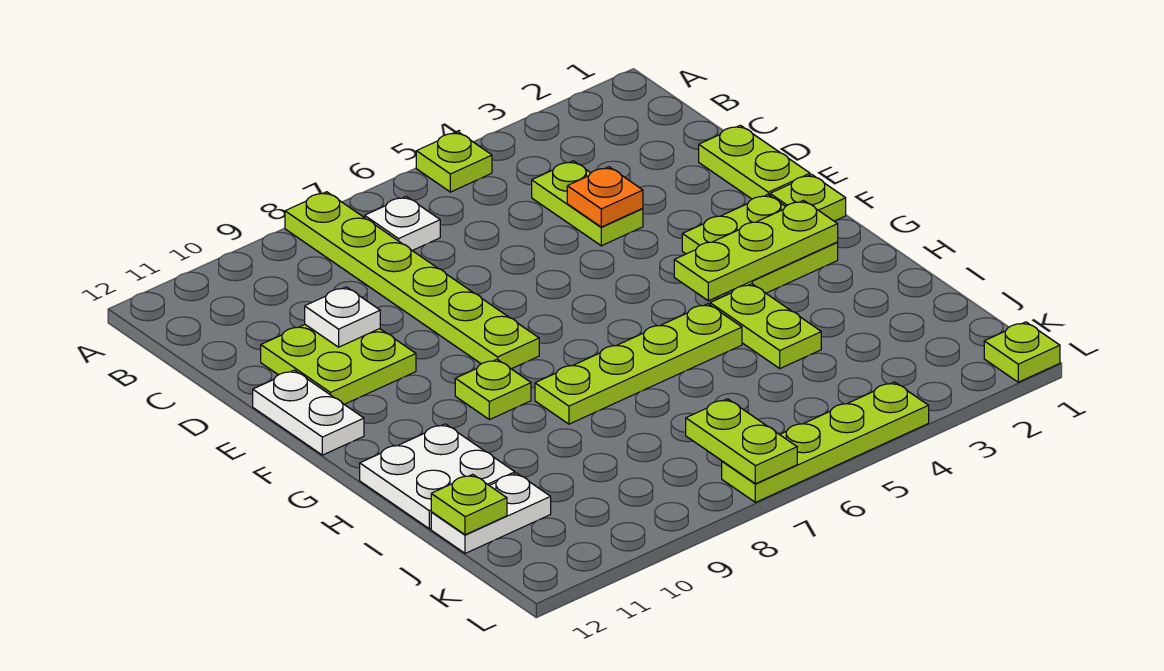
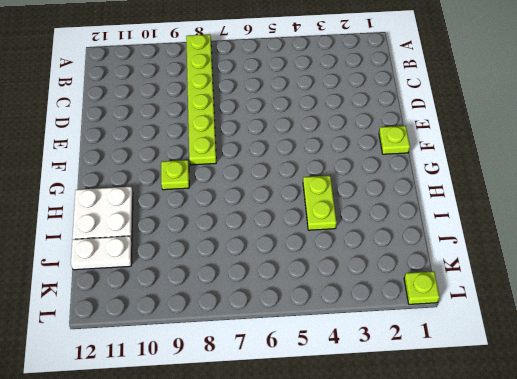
none -> lime 1x1 plate [416,132,492,192]
none -> white 1x1 plate [365,196,440,251]
none -> lime 1x2 plate [532,161,643,246]

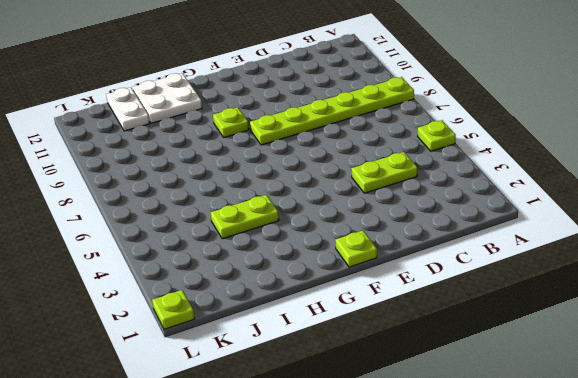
none -> white 1x1 plate [365,196,440,251]
none -> lime 1x2 plate [699,125,810,199]
none -> lime 2x2 plate [261,325,416,404]

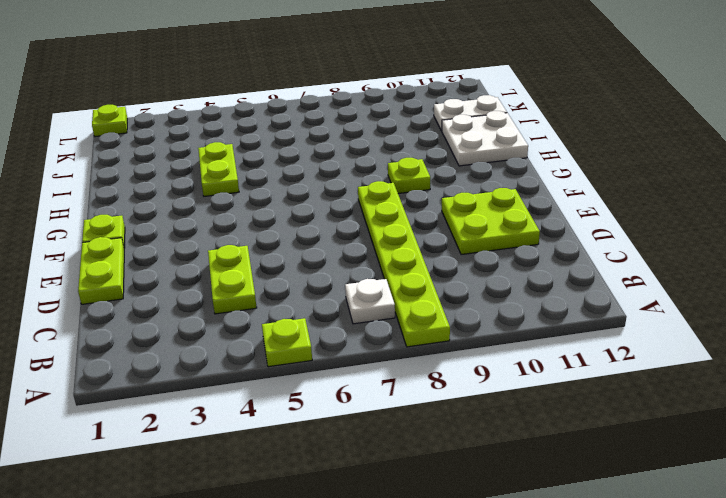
none -> white 1x2 plate [253,370,364,455]
none -> lime 2x2 plate [682,195,838,293]
none -> lime 1x4 plate [535,304,742,424]

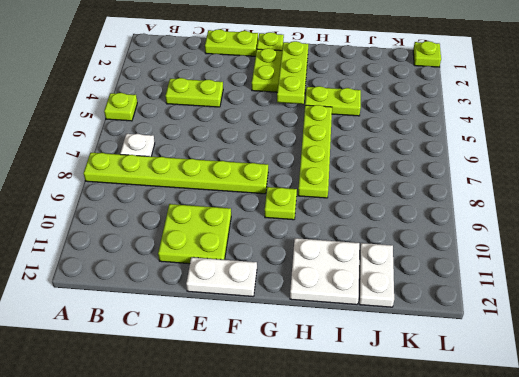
none -> lime 1x4 plate [722,382,929,502]
none -> orange 1x1 plate [567,167,643,227]
none -> white 1x1 plate [305,287,380,347]

